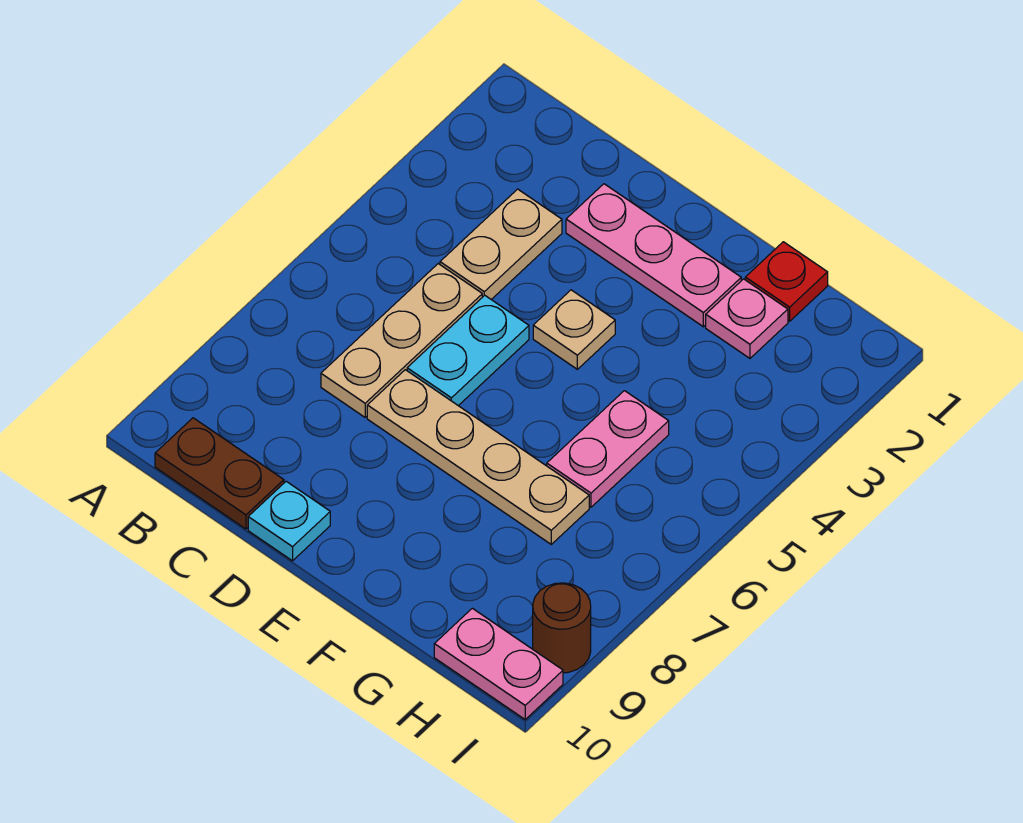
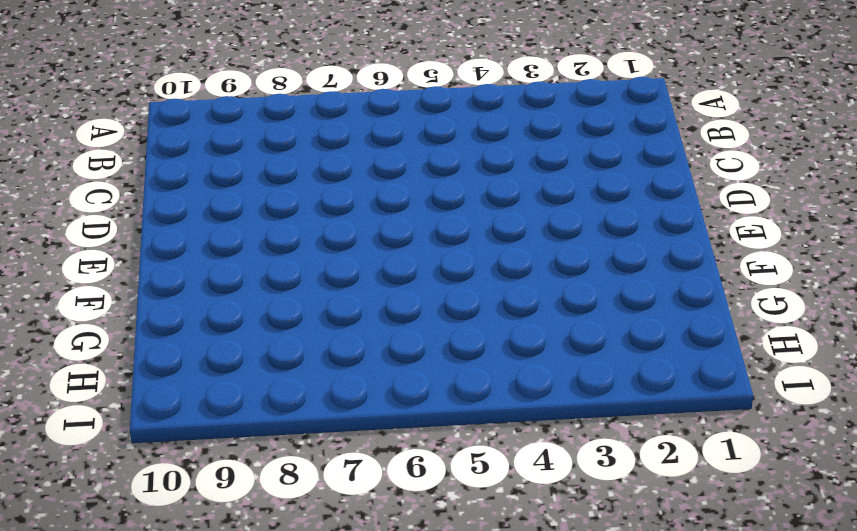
none -> brown 1x2 plate [155,418,284,529]
none -> tan 1x2 plate [440,189,562,299]
none -> tan 1x3 plate [321,264,482,417]

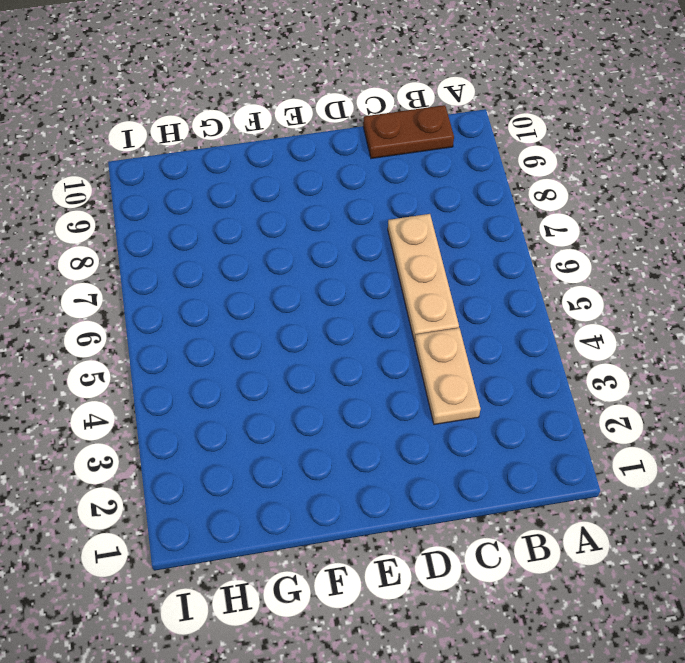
none -> pink 1x3 plate [566,184,741,327]
none -> cyan 1x2 plate [407,295,529,406]
none -> tan 1x4 plate [367,370,589,544]

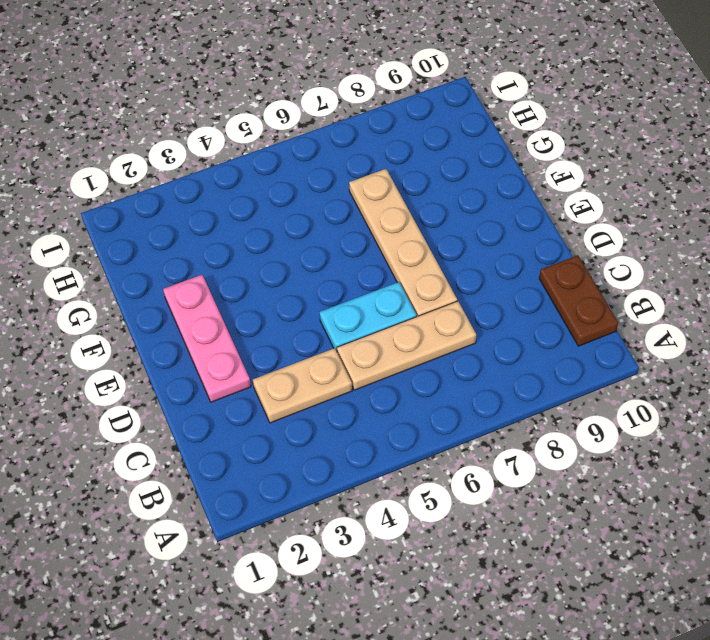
none -> cyan 1x1 plate [248,481,330,561]
none -> tan 1x1 plate [533,290,615,369]
none -> red 1x1 plate [745,242,828,321]

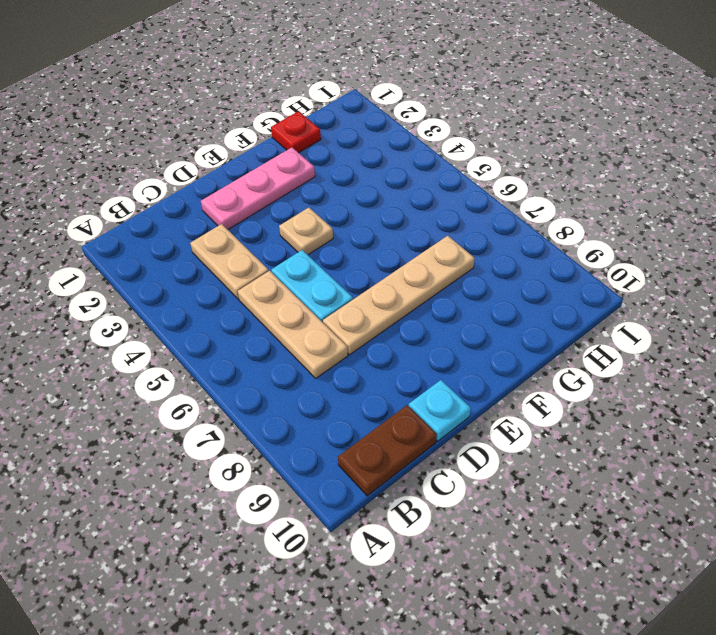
none -> pink 1x1 plate [706,279,788,358]
none -> pink 1x2 plate [547,391,669,507]
none -> pink 1x2 plate [434,608,563,719]

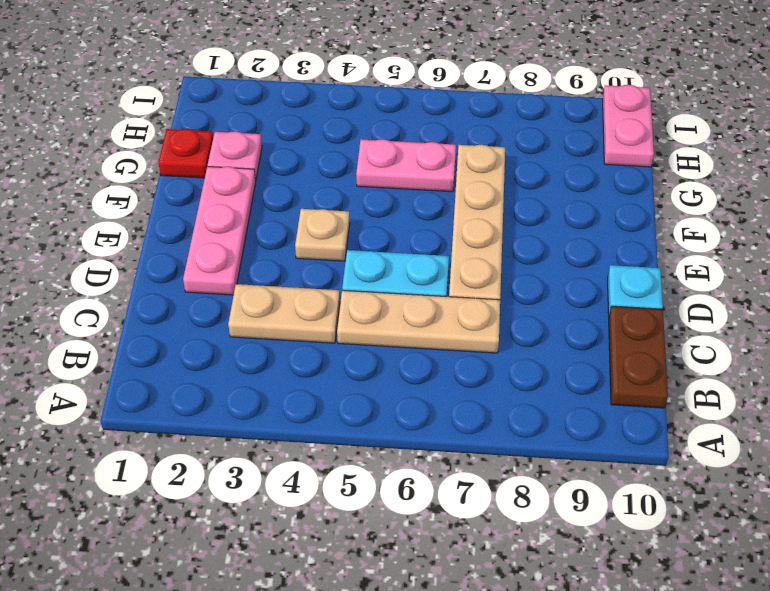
none -> brown 1x1 round brick [533,583,591,673]

